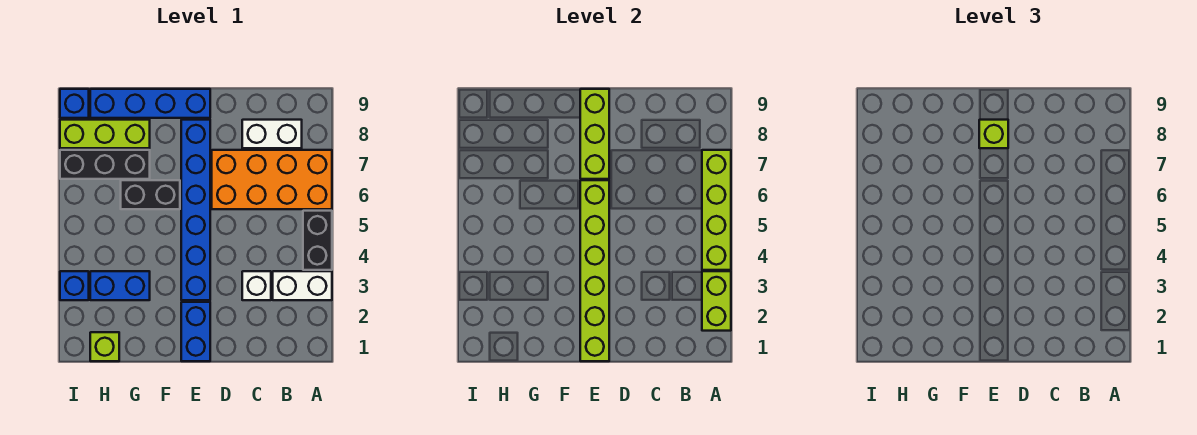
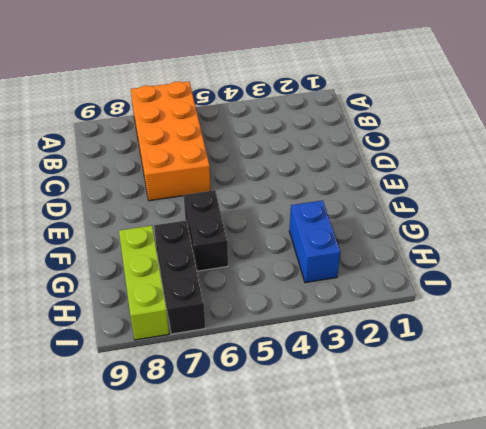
none -> white 1x2 brick [273,271,332,300]
none -> black 1x2 brick [303,211,332,270]
none -> white 1x2 brick [242,120,302,148]

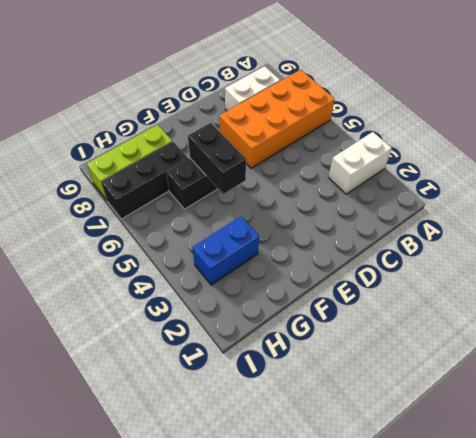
black 1x2 brick [188,123,246,194] -> black 1x2 brick moved to [303,211,332,270]
none -> white 1x1 brick [242,271,271,300]
none -> blue 1x2 brick [181,302,210,361]
none -> blue 1x6 brick [181,120,210,300]

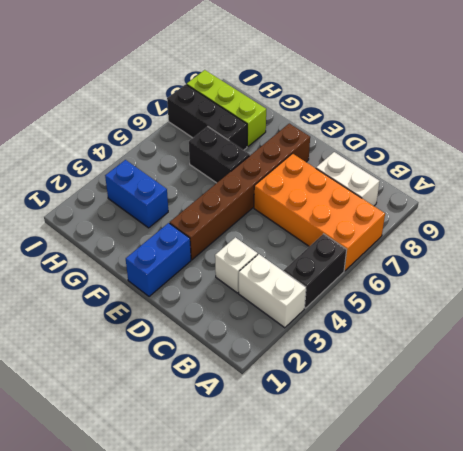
brown 1x6 brick [170,124,310,260] -> blue 1x6 brick [181,120,210,300]
none -> blue 1x4 brick [90,89,210,118]
none -> lime 1x1 brick [90,332,119,361]
none -> blue 1x1 brick [60,271,89,300]

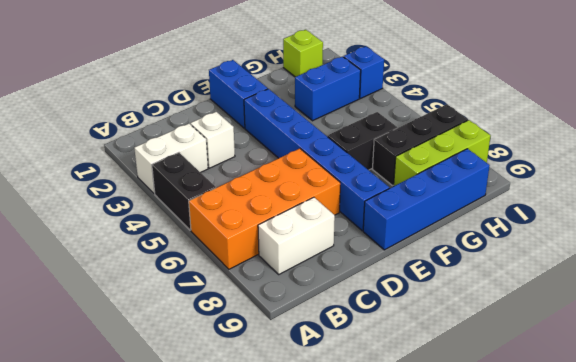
none -> blue 1x1 brick [60,89,89,118]
none -> lime 1x2 brick [702,271,731,331]
none -> lime 1x4 brick [702,150,731,270]

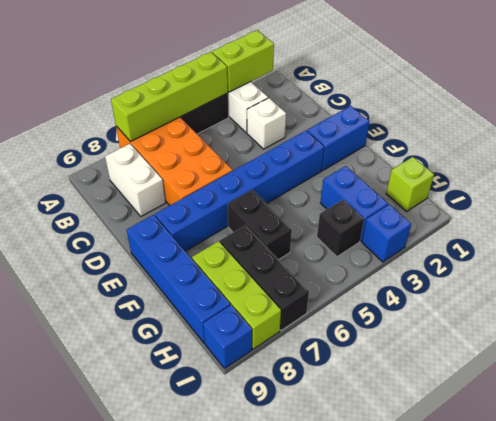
black 1x1 brick [317,200,364,257] -> none
none -> lime 1x6 brick [580,180,609,361]
none -> lime 1x3 brick [580,89,609,179]
none -> lime 1x1 brick [979,120,1008,148]

